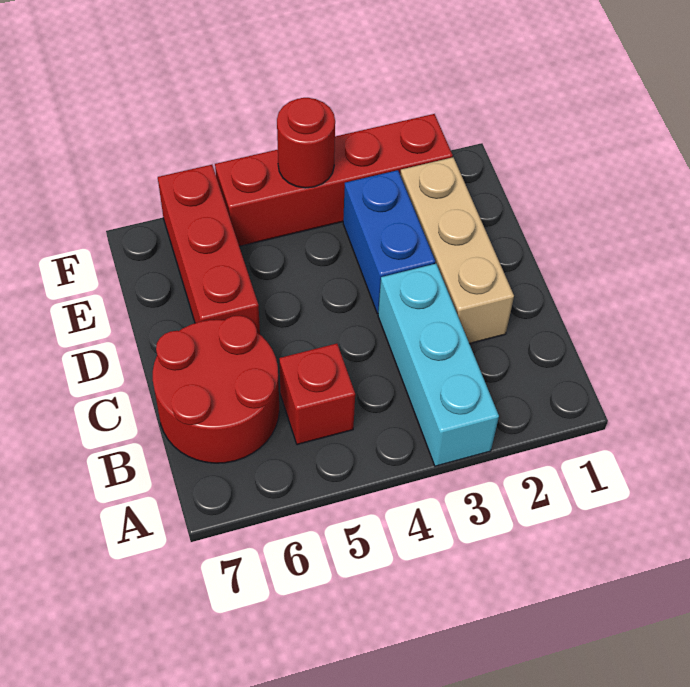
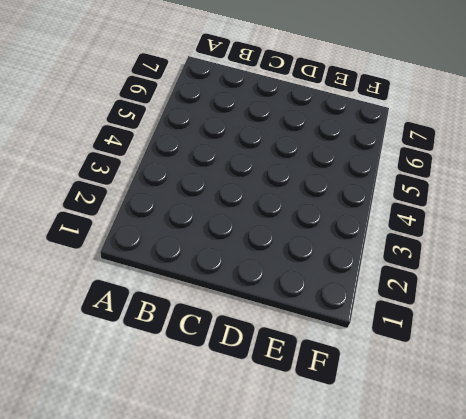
none -> cyan 1x3 brick [378,264,499,466]
none -> red 1x1 brick [279,344,355,445]

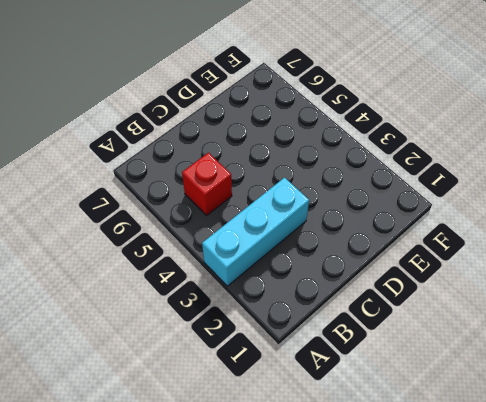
none -> red 2x2 round brick [153,316,279,463]
none -> tan 1x3 brick [400,157,514,344]

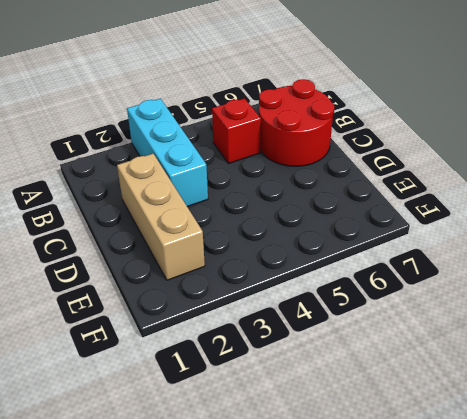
none -> blue 1x2 brick [343,170,435,314]
none -> red 1x3 brick [158,165,260,334]

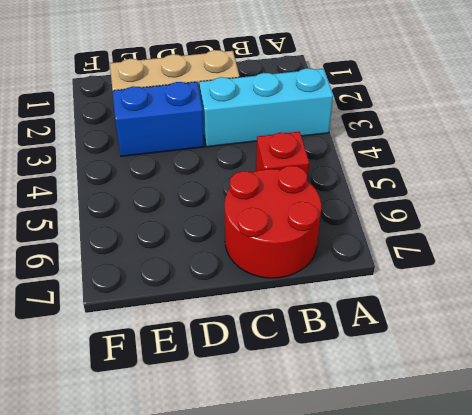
none -> red 1x3 brick [158,165,260,334]
none -> red 1x4 brick [215,114,453,246]

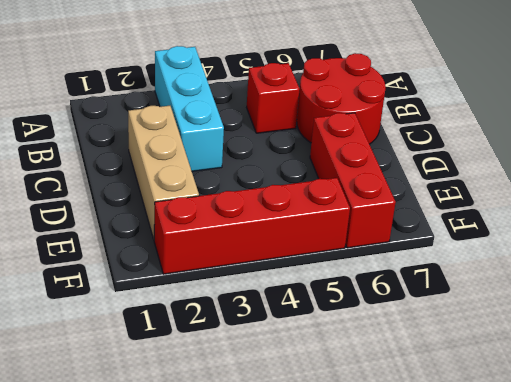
none -> blue 1x2 brick [343,170,435,314]
none -> red 1x1 round brick [277,98,335,188]

